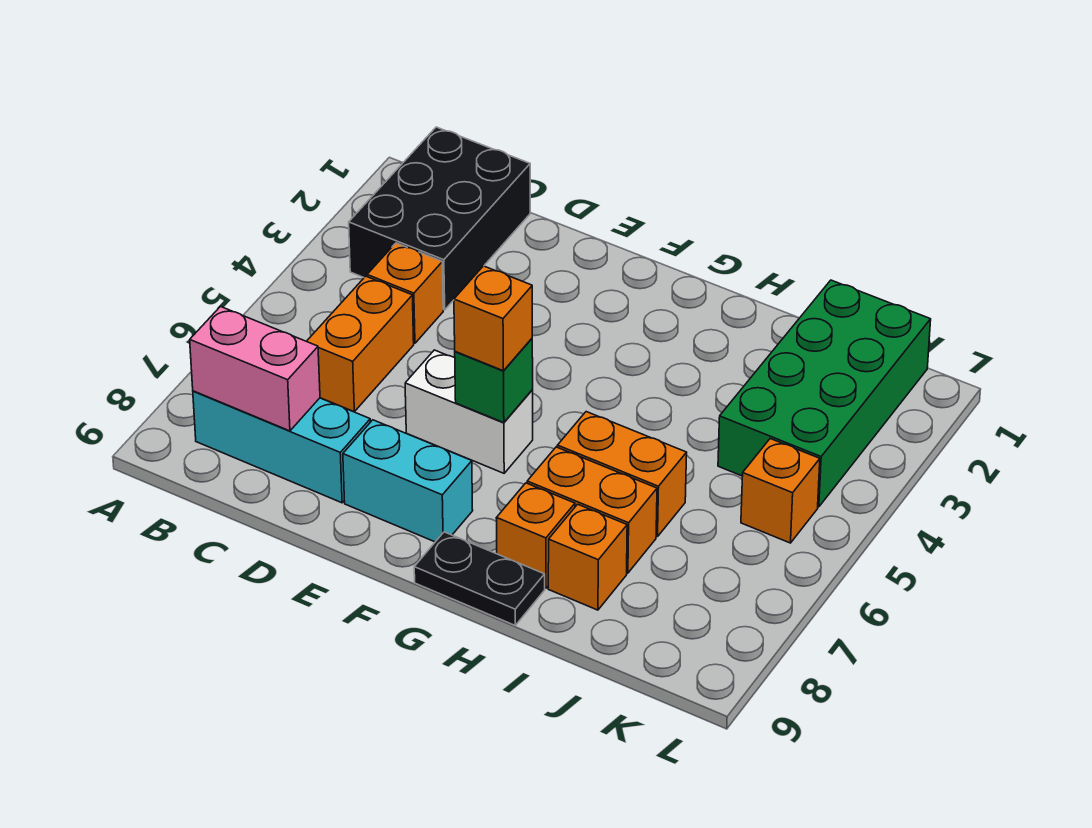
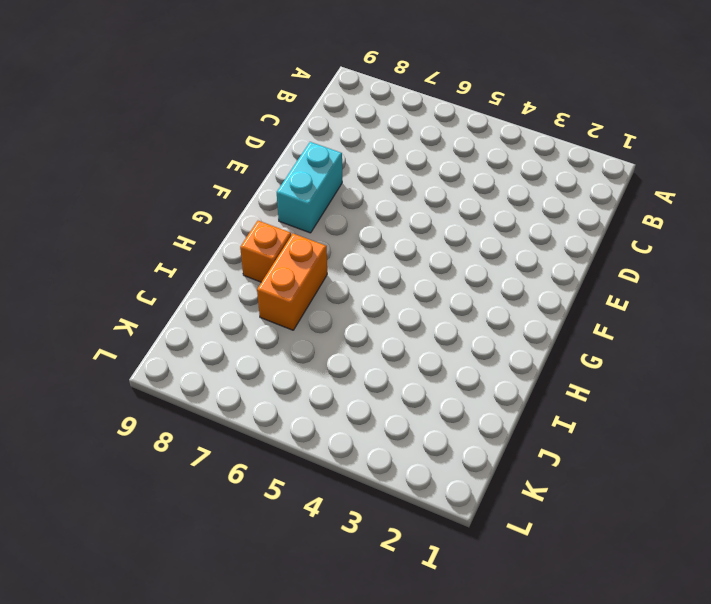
none -> black 2x3 brick [349,127,530,310]
none -> cyan 1x3 brick [193,391,370,503]
none -> orange 1x1 brick [367,243,443,343]

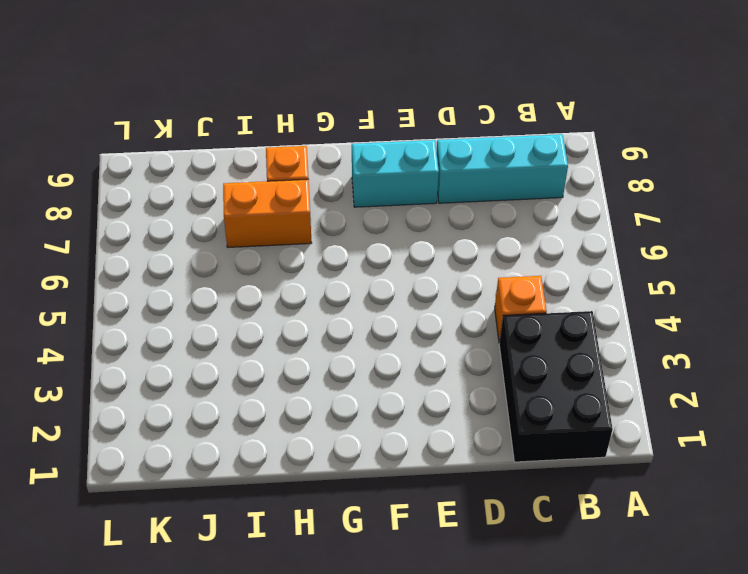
none -> orange 1x2 brick [307,276,414,412]
none -> white 1x2 brick [405,350,533,473]
none -> black 1x2 plate [414,532,545,625]

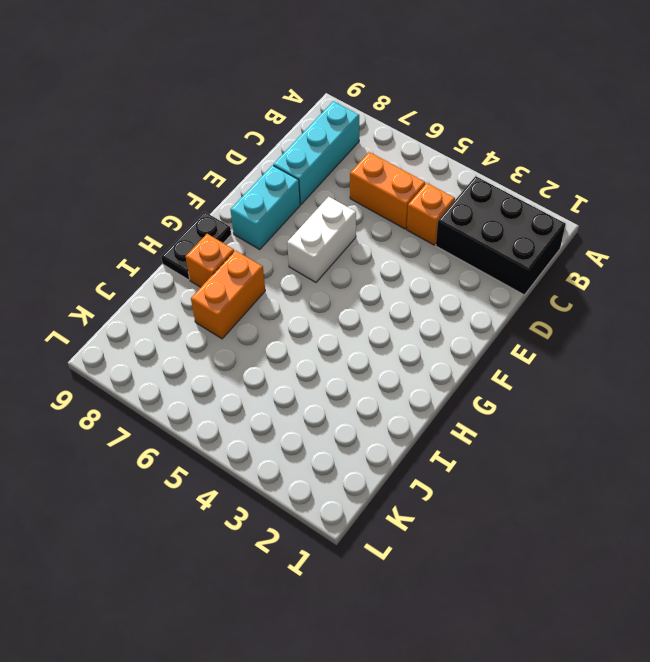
none -> orange 1x2 brick [557,412,687,537]
none -> orange 1x1 brick [548,504,627,610]
none -> green 2x4 brick [718,280,931,507]

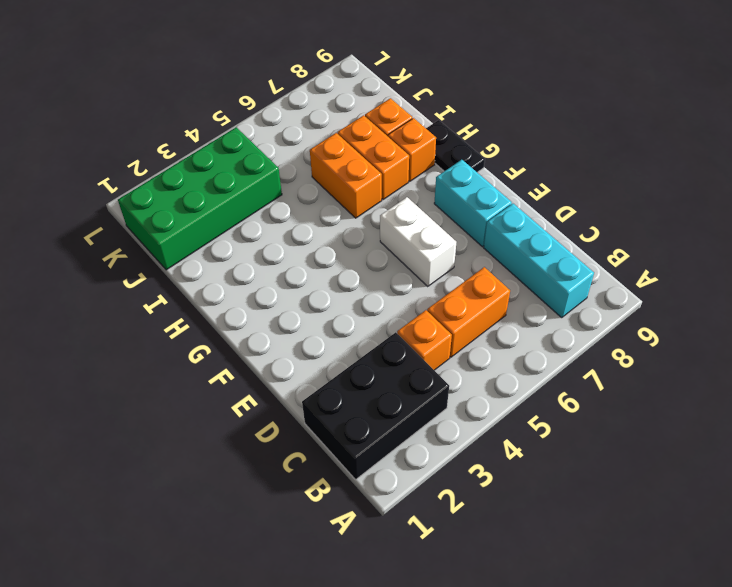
none -> orange 1x1 brick [741,439,820,543]
none -> pink 1x2 brick [190,307,320,431]
none -> green 1x1 brick [455,339,533,423]

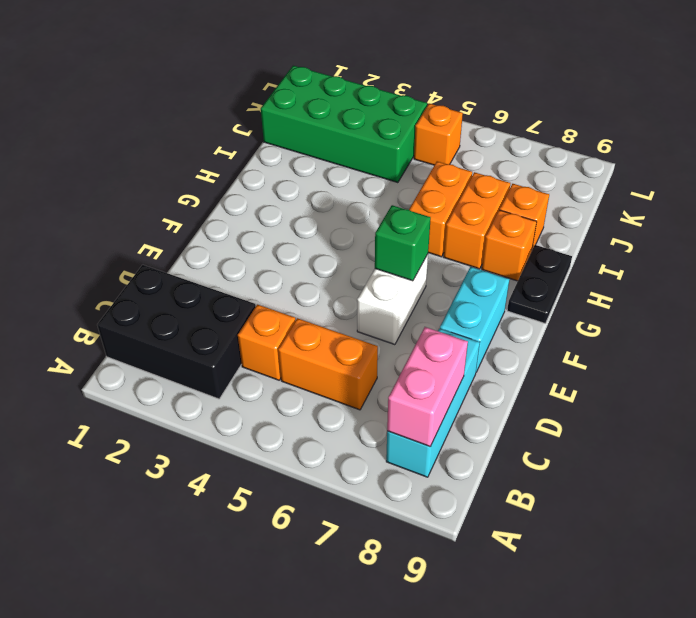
none -> orange 1x1 brick [454,266,532,371]

